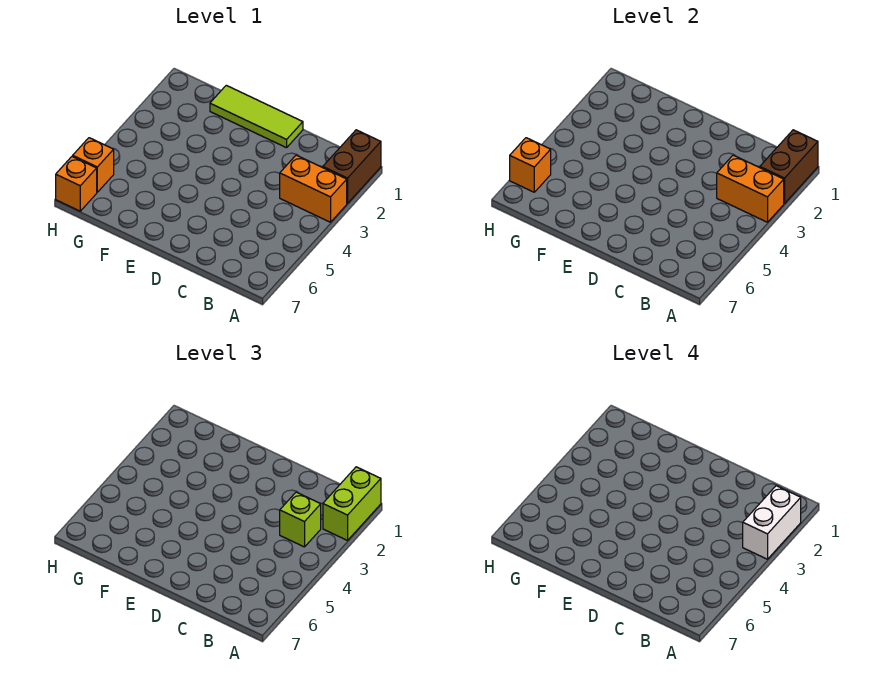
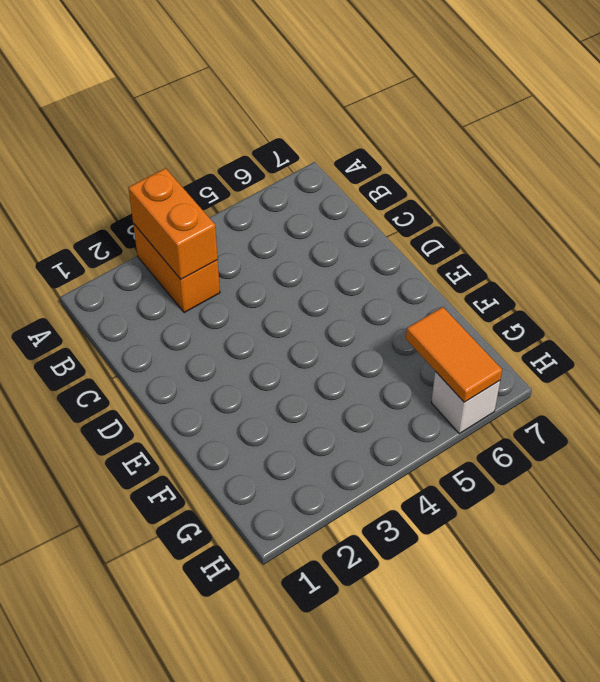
orange 1x2 tile [406,307,502,402] -> orange 1x1 brick [510,138,551,192]
white 1x1 brick [431,372,500,433] -> orange 1x1 brick [73,138,114,192]
none -> brown 1x2 brick [323,130,381,203]
none -> lime 1x3 tile [210,85,303,148]

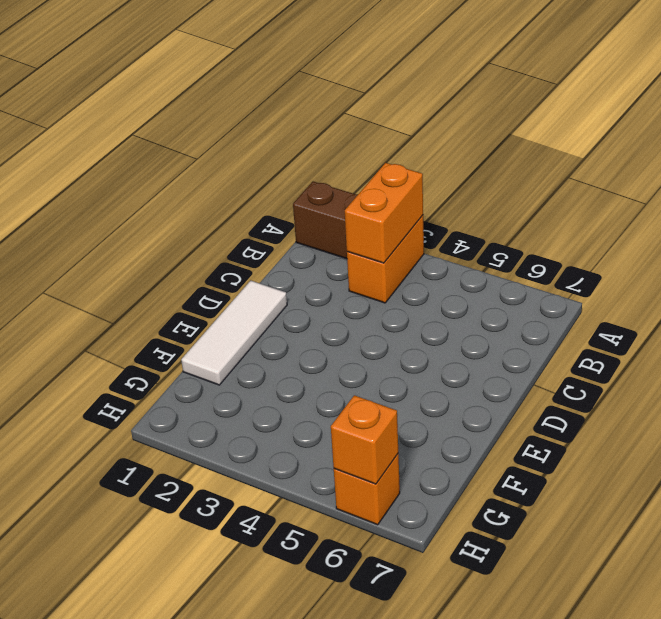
white 1x3 tile [181,281,287,385] -> lime 1x3 tile [210,85,303,148]
none -> orange 1x1 brick [56,156,97,211]
none -> brown 1x2 brick [760,130,818,203]

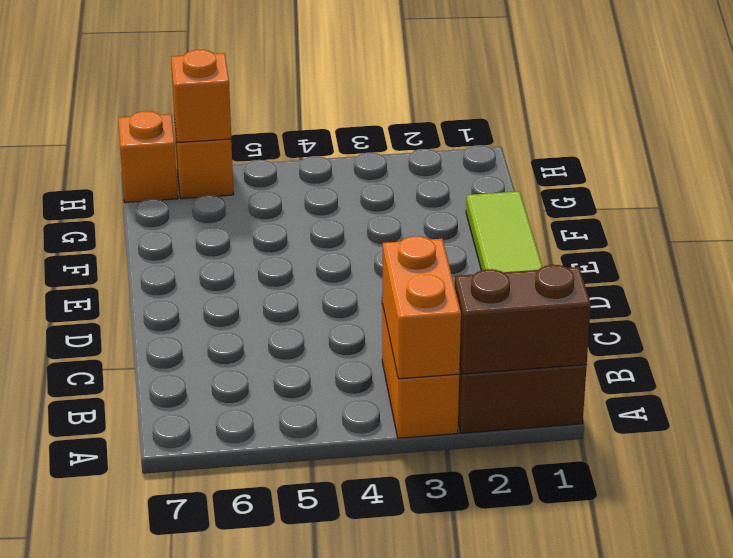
none -> lime 1x2 brick [323,467,381,540]
none -> lime 1x1 brick [280,492,321,547]

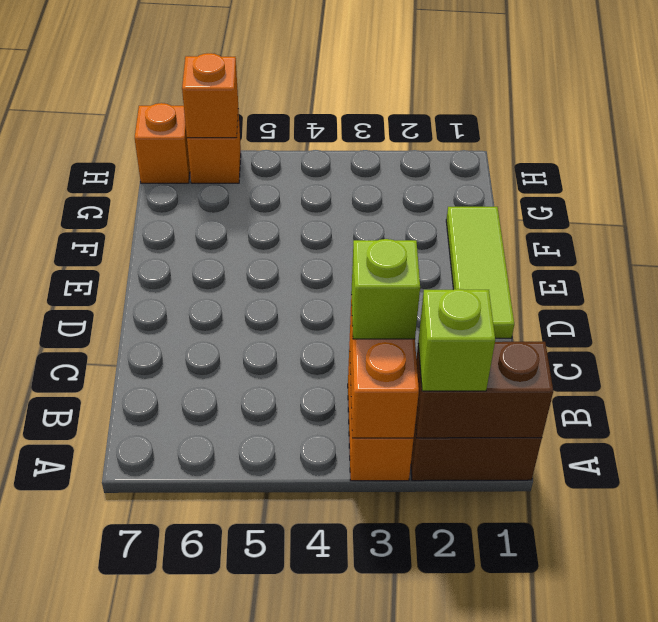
lime 1x1 brick [418,289,495,391] -> lime 1x2 brick [323,467,381,540]
none -> white 1x2 brick [743,486,801,559]

